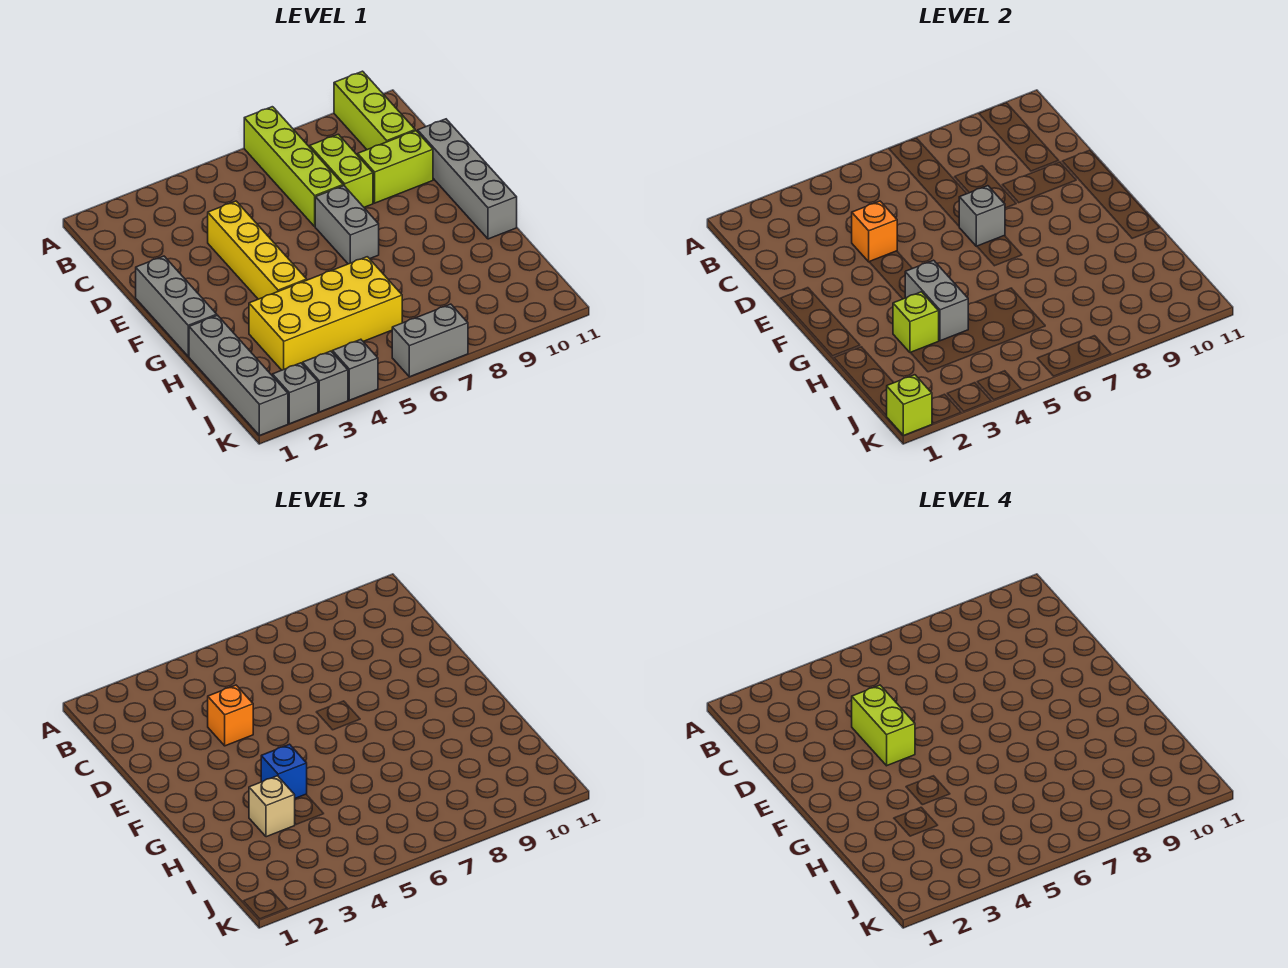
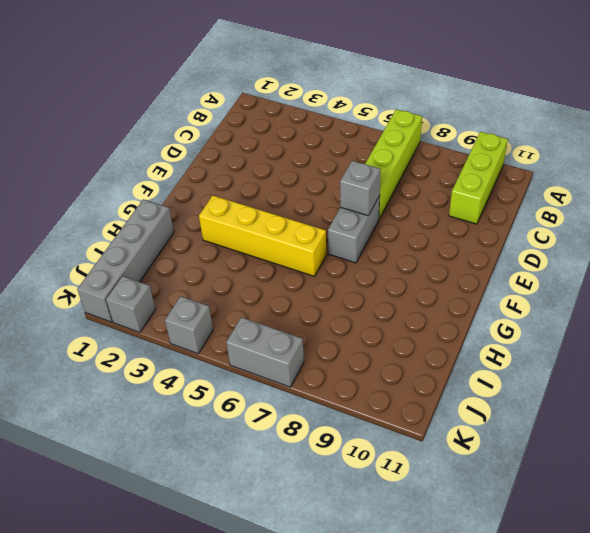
yellow 1x4 brick [199,196,326,276] -> yellow 1x4 brick turned to [208,201,307,299]
none -> lime 1x2 brick [310,134,373,207]
none -> lime 1x2 brick [358,131,433,203]
none -> grey 1x4 brick [418,119,517,239]

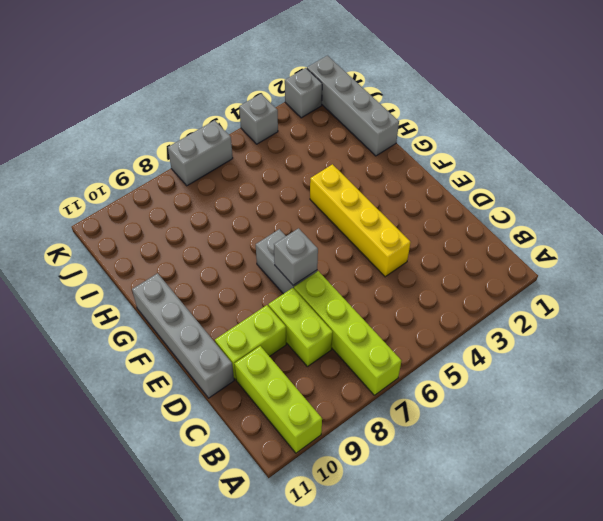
none -> grey 1x3 brick [136,256,217,356]
none -> yellow 2x4 brick [249,257,402,370]
none -> grey 1x1 brick [302,351,348,412]

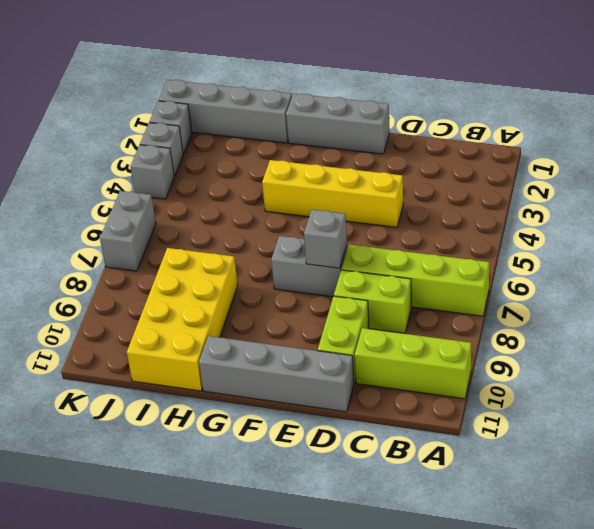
yellow 2x4 brick [127,248,238,391] -> yellow 2x4 brick moved to [249,257,402,370]
none -> orange 1x1 brick [852,201,897,262]
none -> grey 1x2 brick [905,260,968,341]
none -> lime 1x1 brick [893,292,939,353]

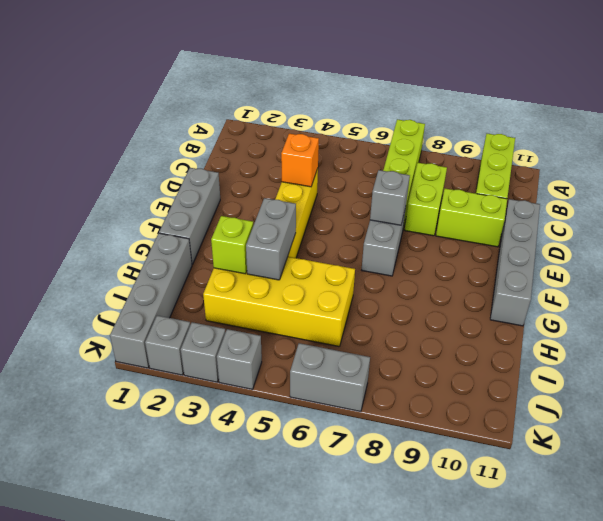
none -> lime 1x1 brick [887,375,932,436]
none -> orange 1x1 brick [208,685,253,746]
none -> blue 1x1 brick [261,744,307,798]

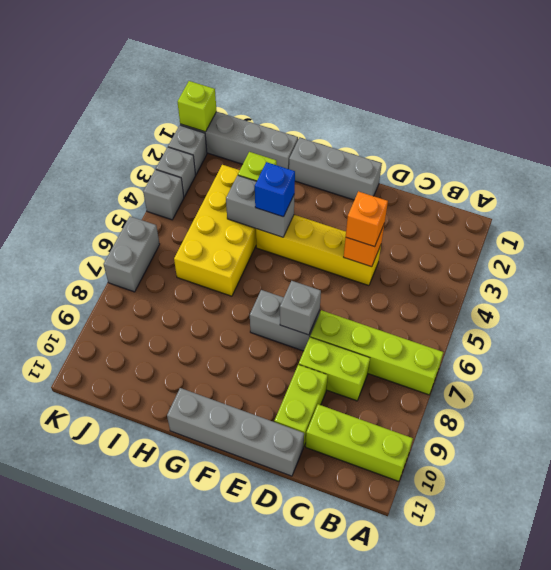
none -> tan 1x1 brick [249,776,295,837]
none -> lime 1x2 brick [852,685,915,766]

